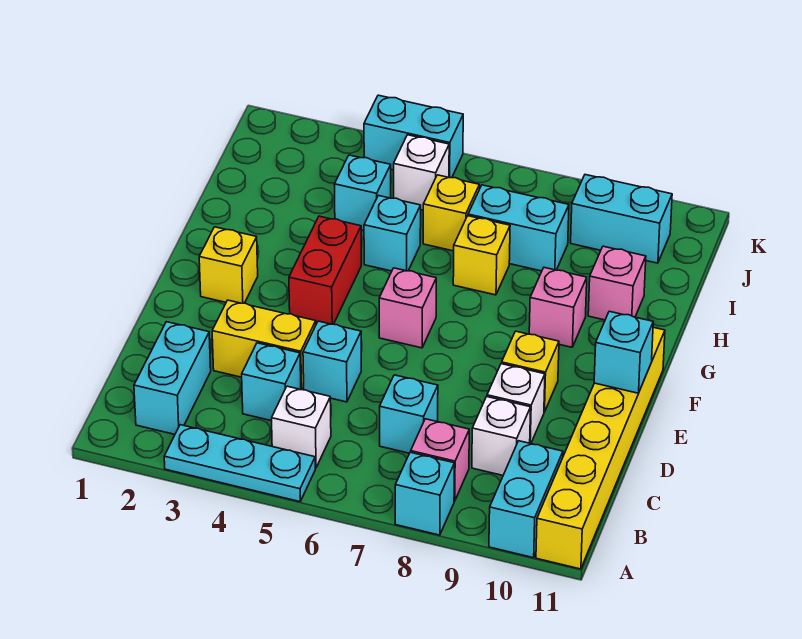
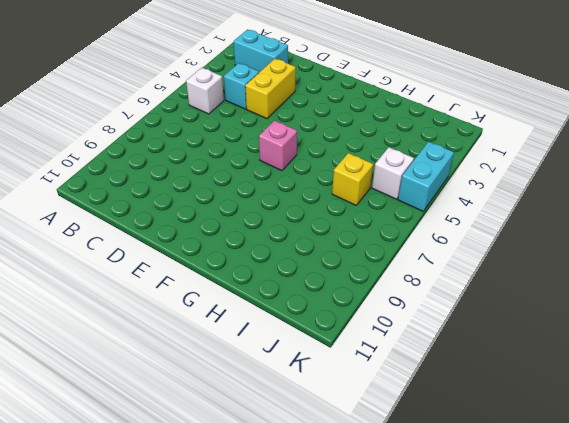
none -> cyan 1x3 plate [164,425,315,502]
none -> cyan 1x1 brick [395,452,455,535]
none -> cyan 1x2 brick [489,441,563,558]

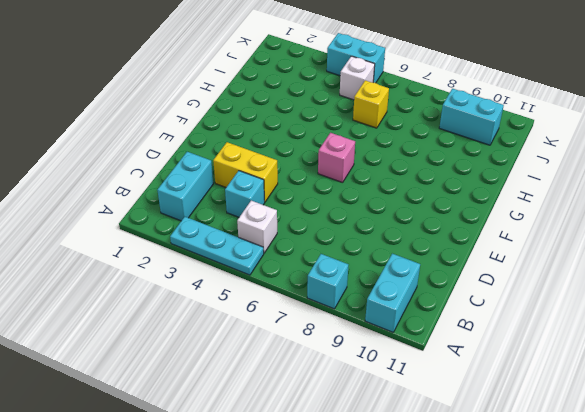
none -> yellow 1x6 brick [536,327,665,569]
none -> pink 1x1 brick [411,419,469,501]
none -> cyan 1x1 brick [380,375,438,453]

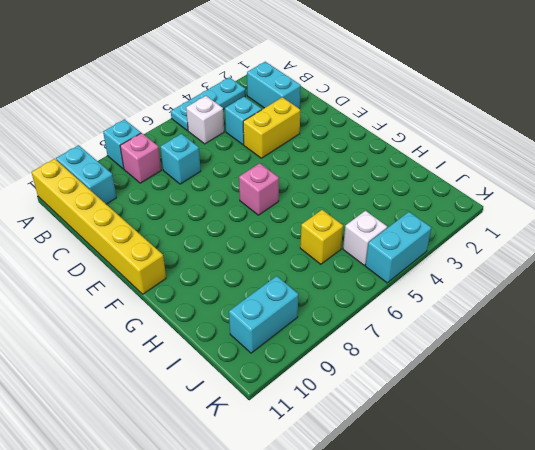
none -> white 1x1 brick [472,397,531,475]
none -> cyan 1x1 brick [303,321,361,402]
none -> white 1x1 brick [487,364,545,444]

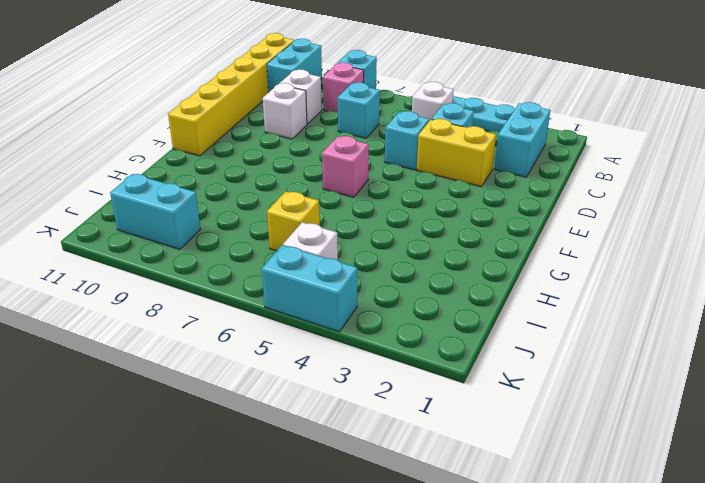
none -> yellow 1x1 brick [502,331,559,412]
none -> yellow 1x1 brick [199,227,258,303]
none -> red 1x2 brick [289,216,361,324]

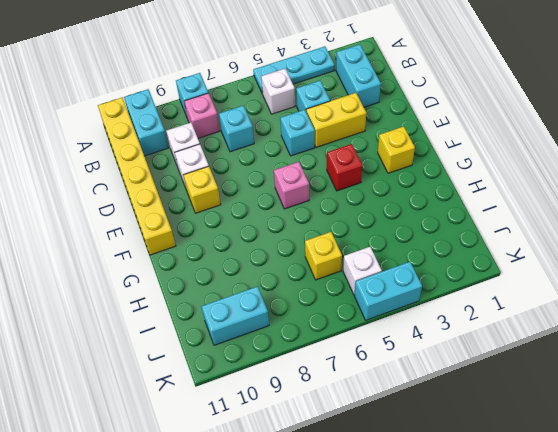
red 1x1 brick [327,144,362,191] -> red 1x2 brick [289,216,361,324]
none -> pink 1x1 brick [529,268,587,347]
none -> cyan 1x1 brick [364,195,421,271]
none -> yellow 1x1 brick [453,216,510,295]

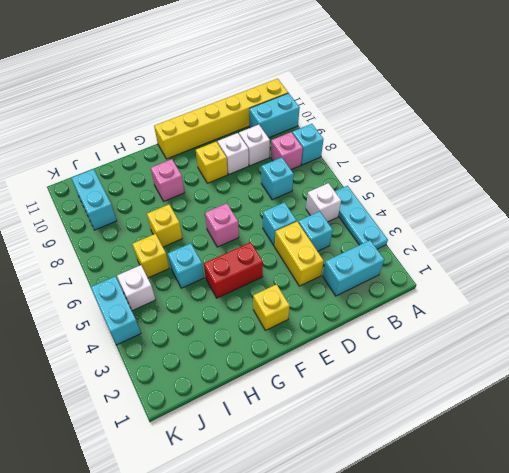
none -> pink 1x1 brick [588,246,646,320]
none -> cyan 1x1 brick [334,155,391,230]
none -> cyan 1x2 brick [468,185,569,271]

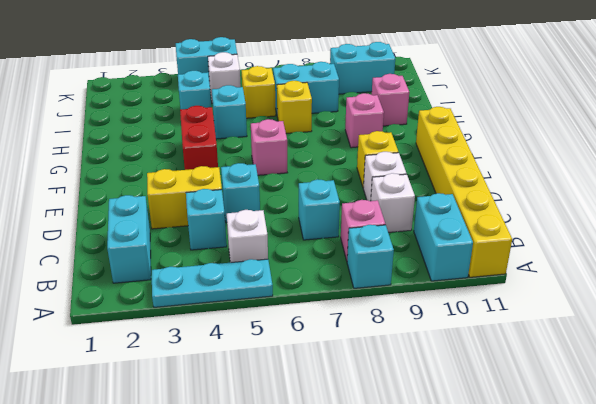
none -> yellow 1x1 brick [199,227,258,303]
none -> cyan 1x1 brick [594,311,653,393]

